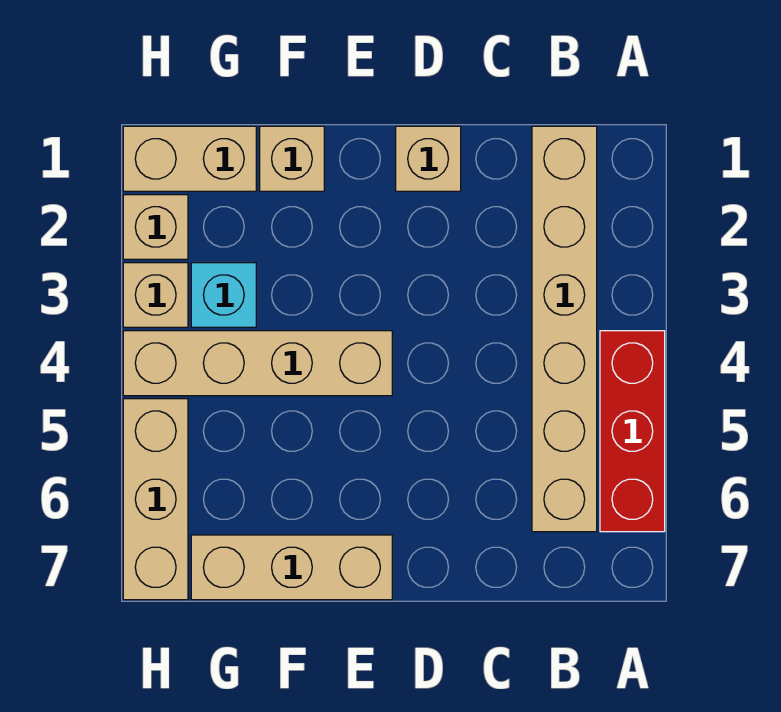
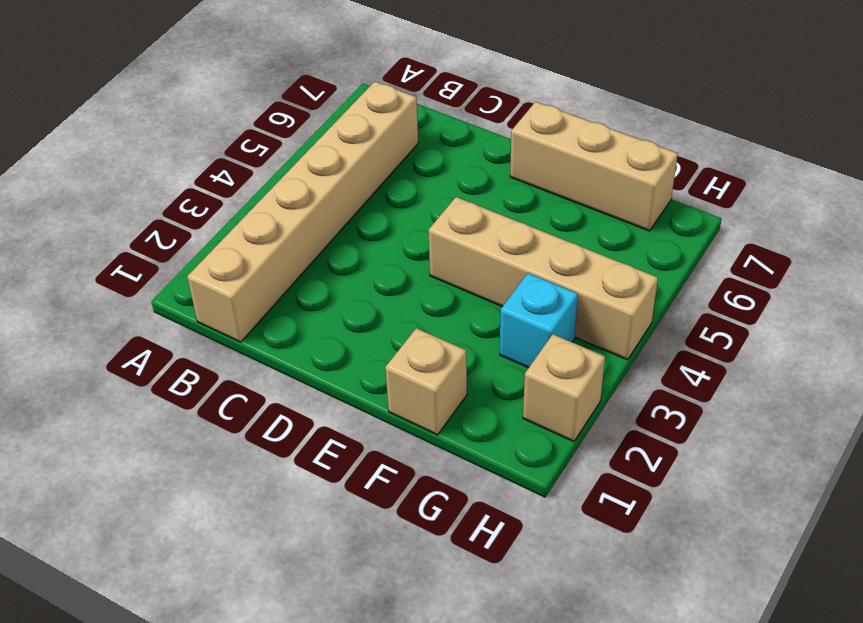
none -> red 1x3 brick [600,331,665,532]
none -> tan 1x1 brick [396,126,461,191]

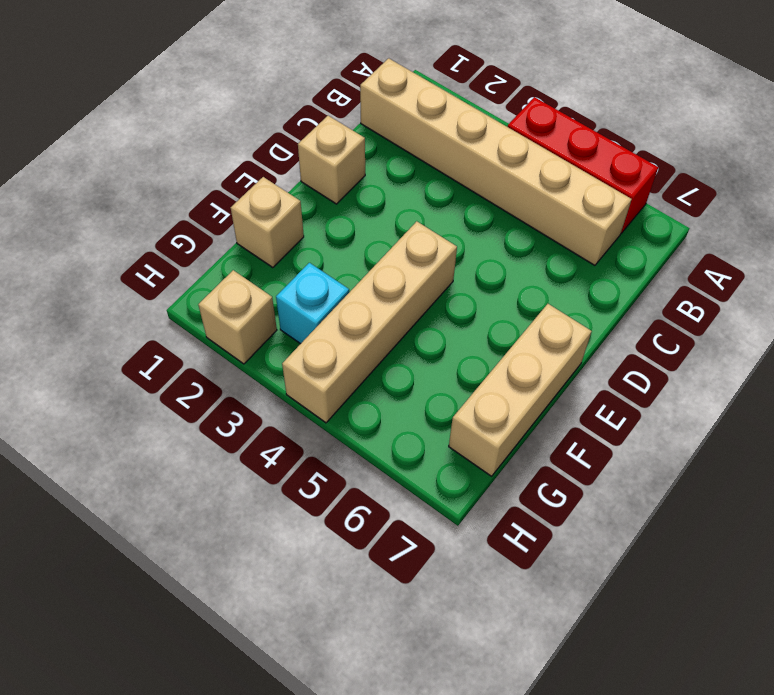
none -> tan 1x2 brick [123,126,256,191]
none -> tan 1x1 brick [123,263,188,327]

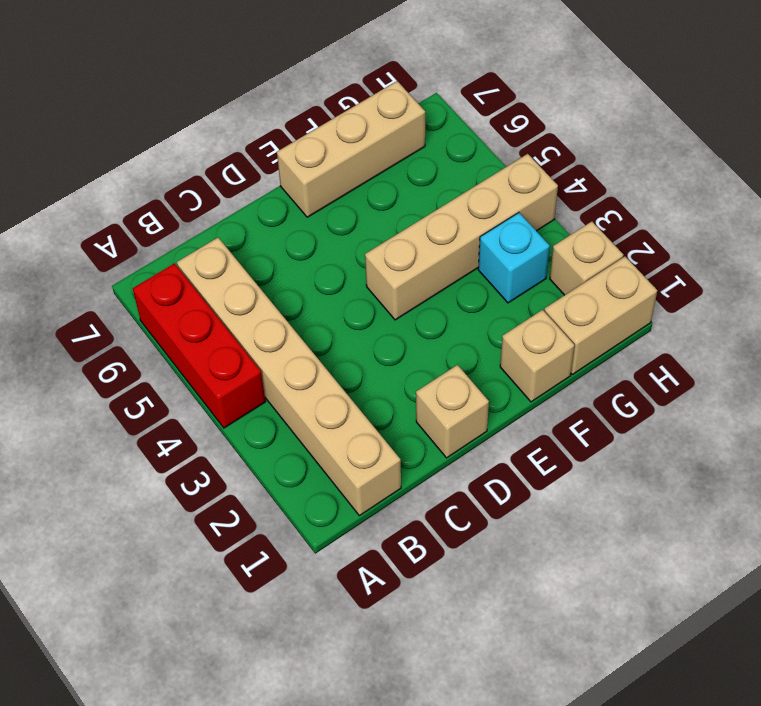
none -> tan 1x1 brick [123,263,188,327]
none -> tan 1x3 brick [123,399,188,600]

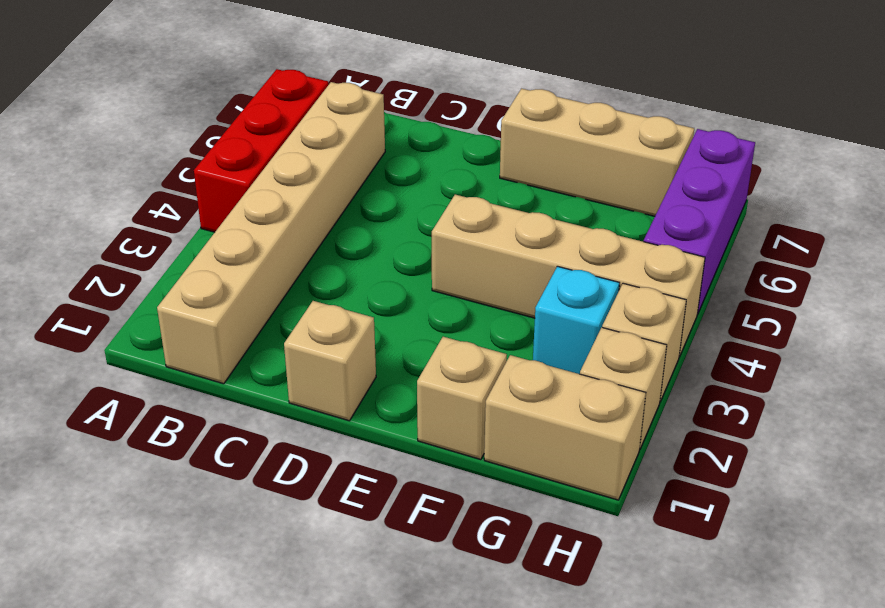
purple 1x3 brick [644,129,755,314] -> tan 1x3 brick [123,399,188,600]

